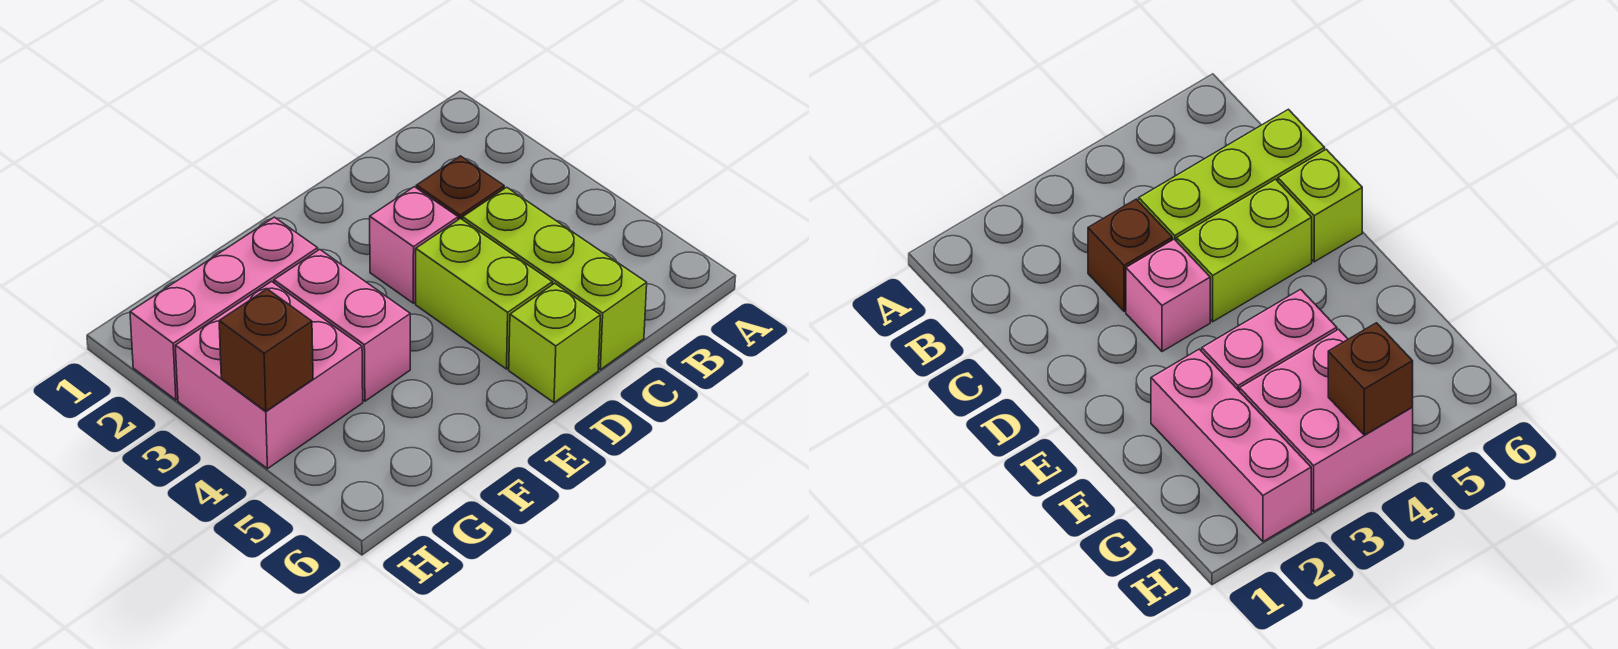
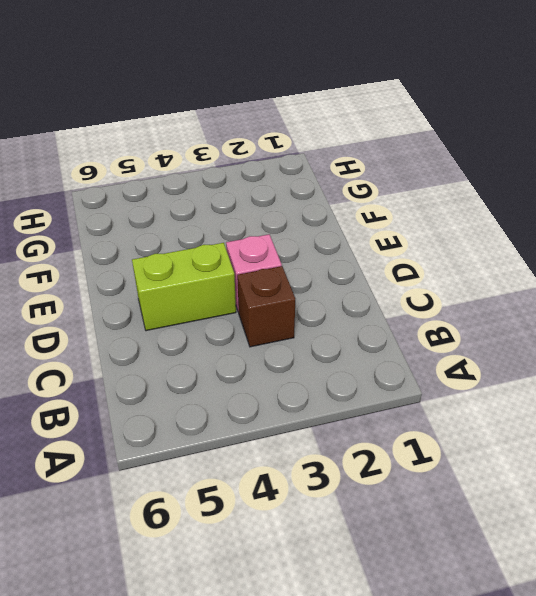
none -> lime 1x3 brick [463,187,647,370]
none -> lime 1x1 brick [509,283,600,403]

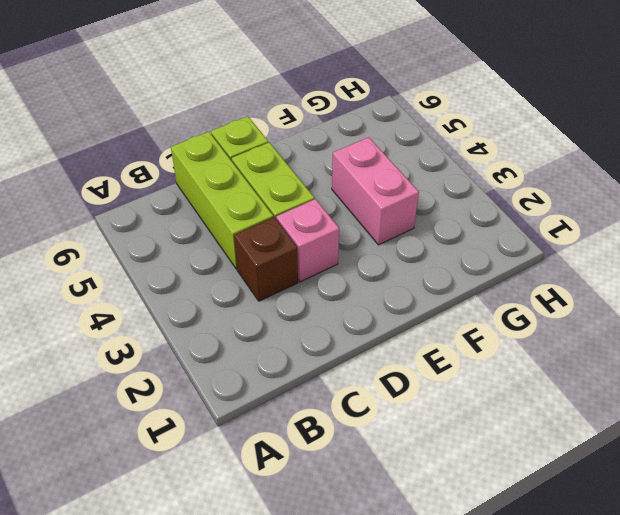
none -> pink 1x3 brick [130,217,318,400]
none -> pink 2x2 brick [175,282,363,469]

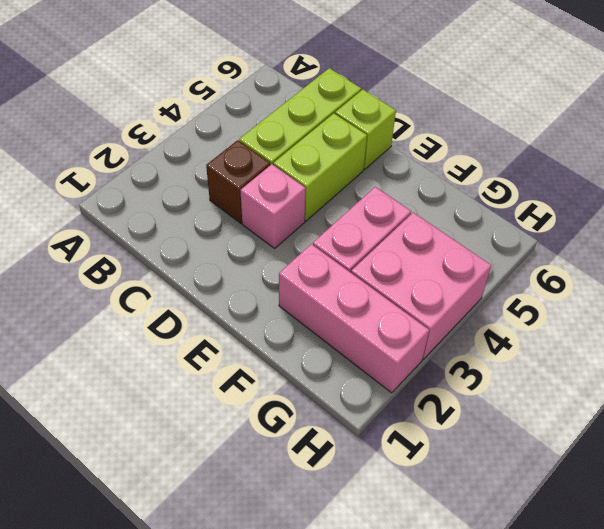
none -> brown 1x1 brick [219,289,313,411]

